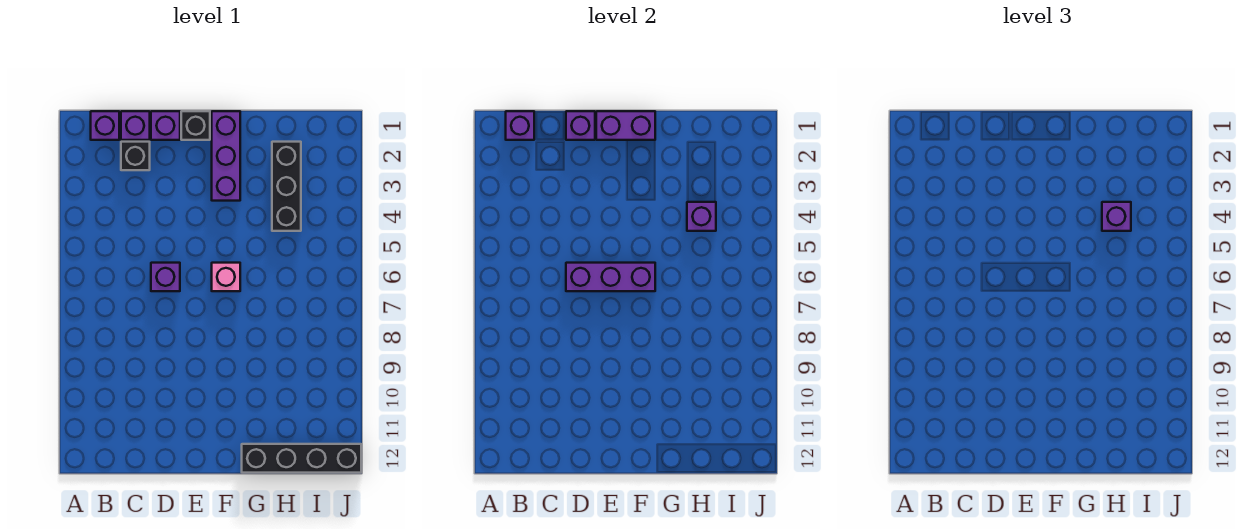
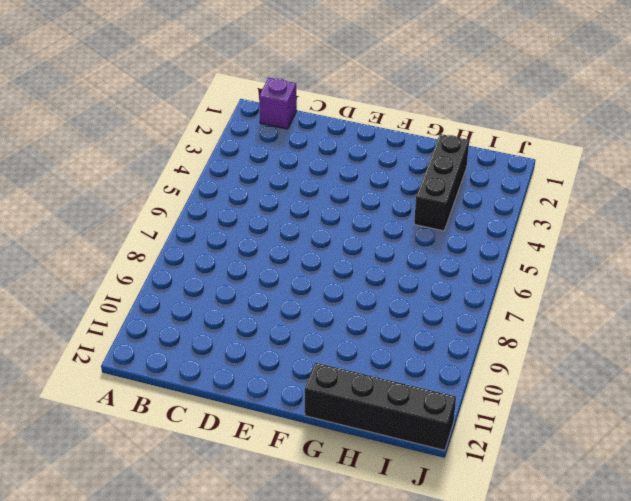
none -> purple 1x1 brick [121,111,150,140]
none -> black 1x1 brick [121,142,150,170]
none -> purple 1x1 brick [151,111,180,140]

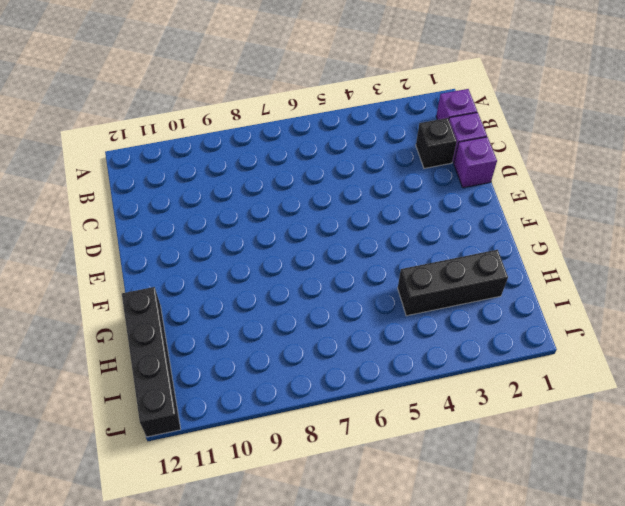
none -> purple 1x1 brick [151,263,180,291]
none -> black 1x1 brick [181,111,210,140]
none -> purple 1x3 brick [212,111,240,201]

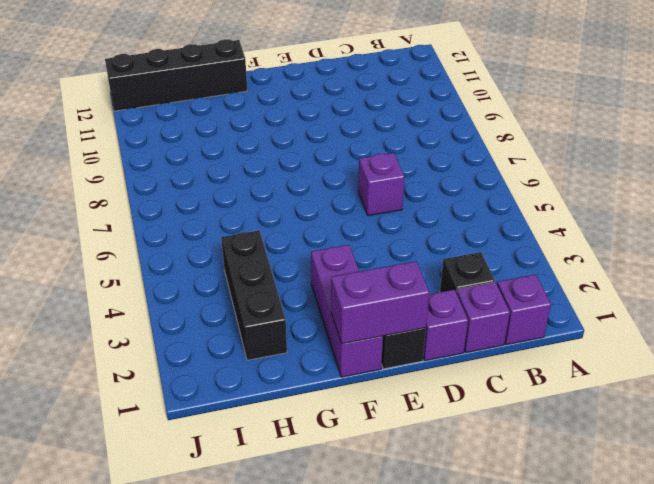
none -> pink 1x1 brick [212,263,240,291]
none -> purple 1x1 brick [506,111,534,140]
none -> purple 1x1 brick [566,111,595,140]

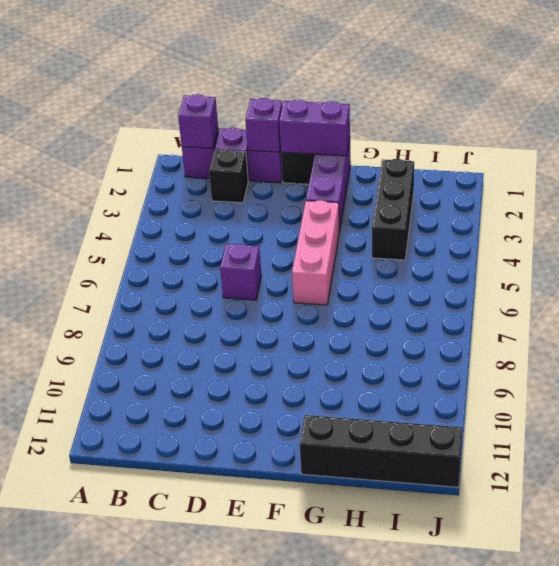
pink 1x3 brick [292,200,339,305] -> pink 1x1 brick [212,263,240,291]
none -> purple 1x3 brick [566,263,655,291]
none -> purple 1x1 brick [687,202,716,231]
none -> purple 1x1 brick [1102,202,1131,231]

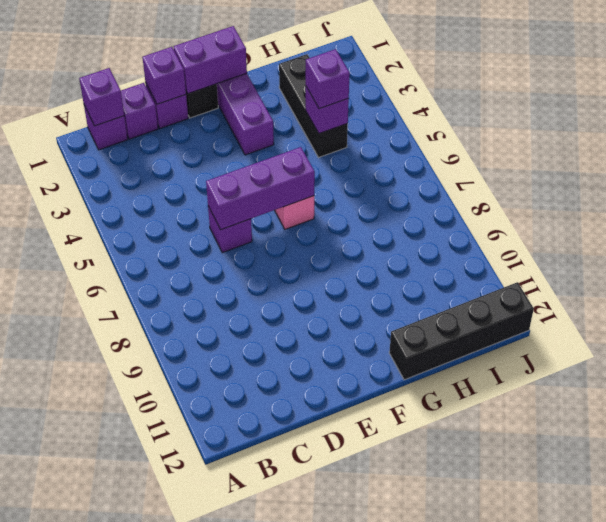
none -> black 1x1 brick [121,142,150,170]

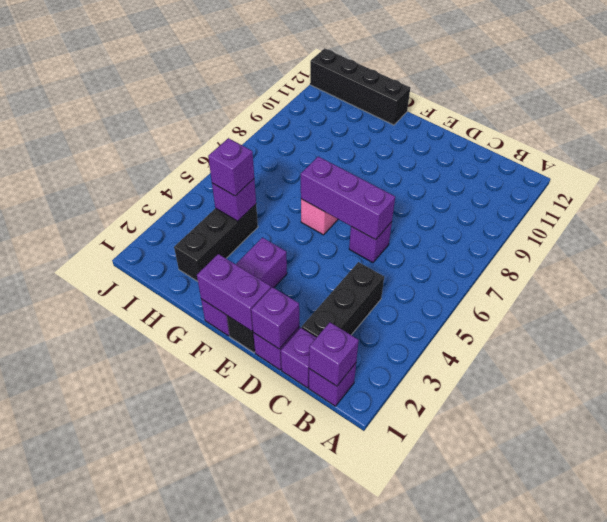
black 1x3 brick [302,262,384,337] -> black 1x1 brick [121,142,150,170]

